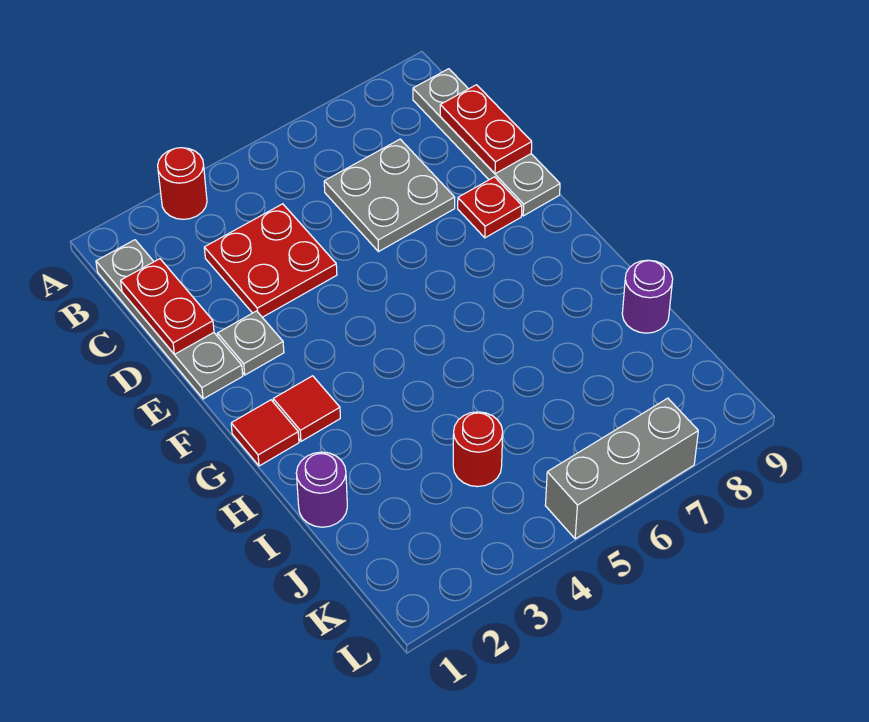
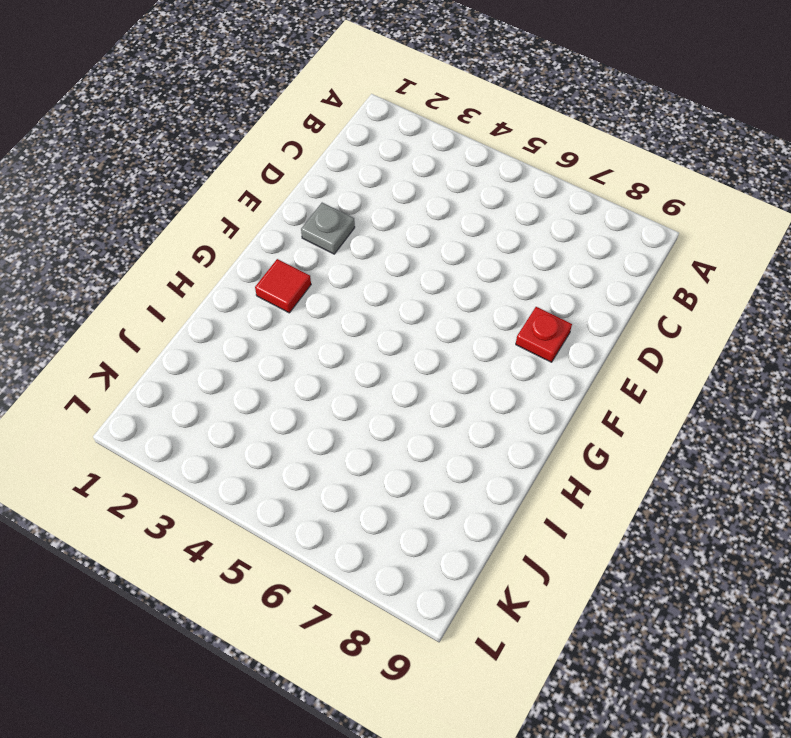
none -> red 1x1 round brick [158,148,207,219]
none -> grey 1x4 plate [96,240,243,399]
none -> grey 1x4 plate [413,69,560,216]

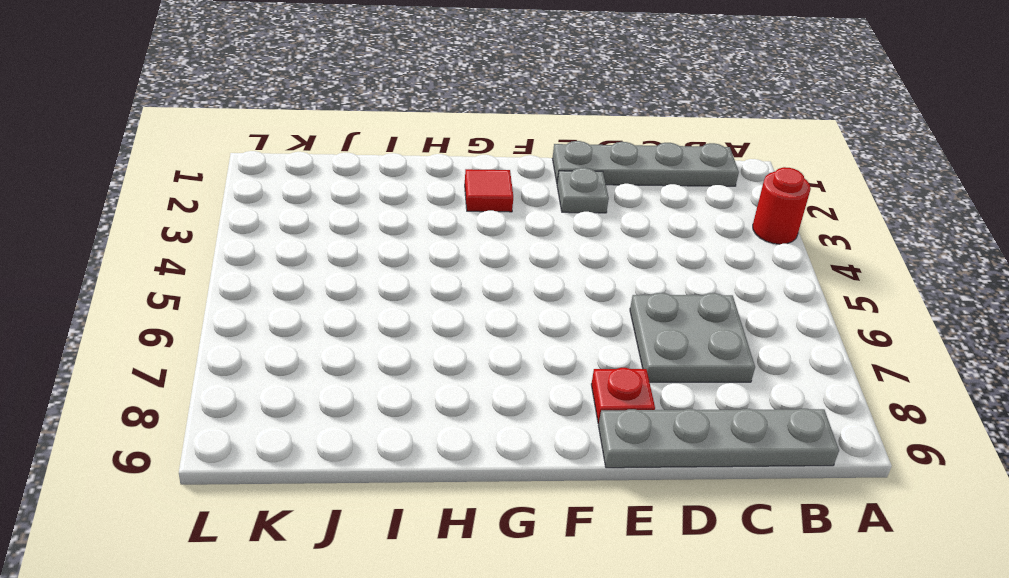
none -> red 2x2 plate [204,204,337,317]
none -> red 1x1 tile [231,400,299,466]
none -> purple 1x1 round brick [296,452,347,527]

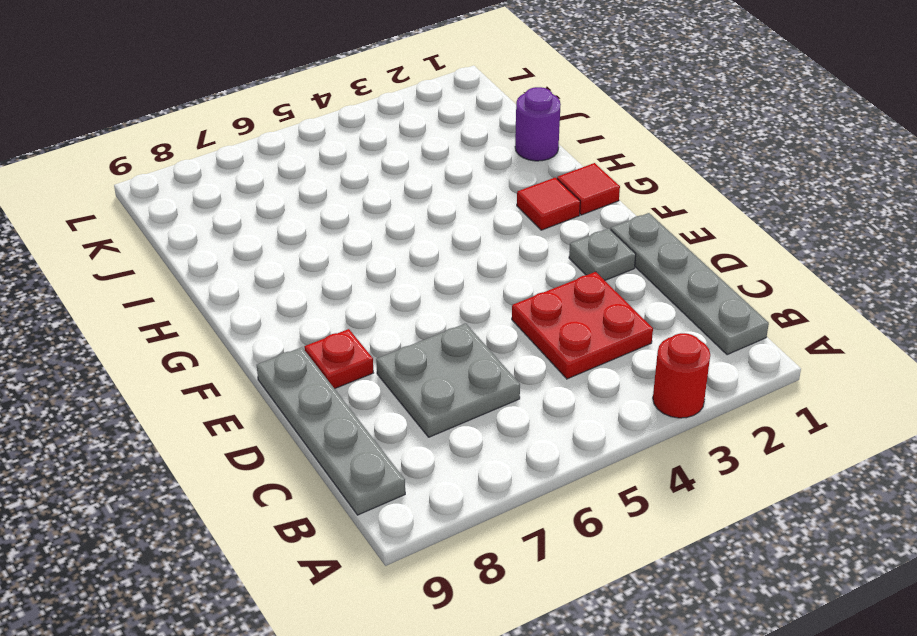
none -> purple 1x1 round brick [622,260,673,333]
none -> red 1x1 round brick [453,412,503,487]
none -> grey 1x3 brick [545,398,698,539]

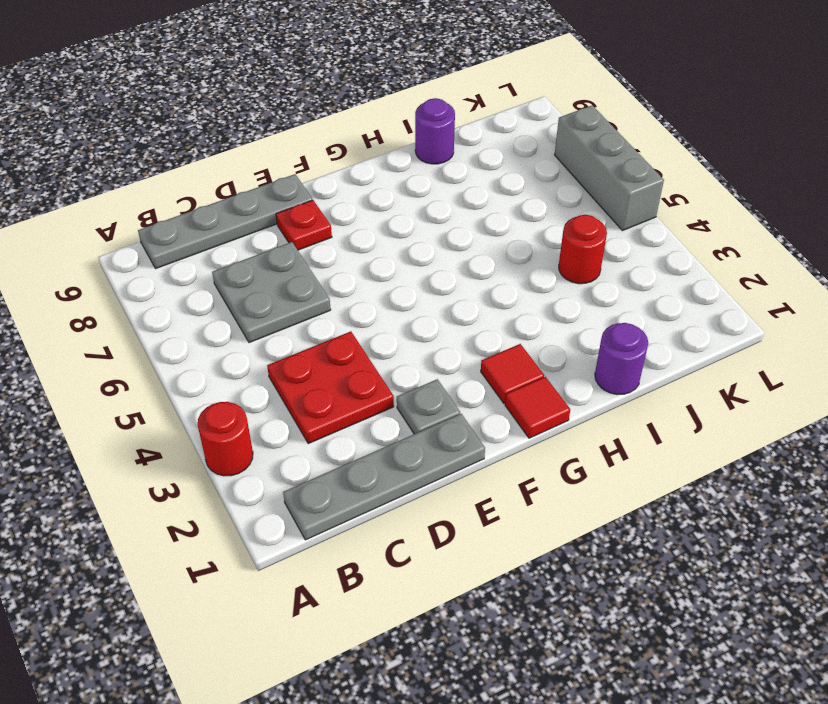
none -> red 1x2 plate [121,259,214,354]
none -> red 1x2 plate [440,85,532,174]

